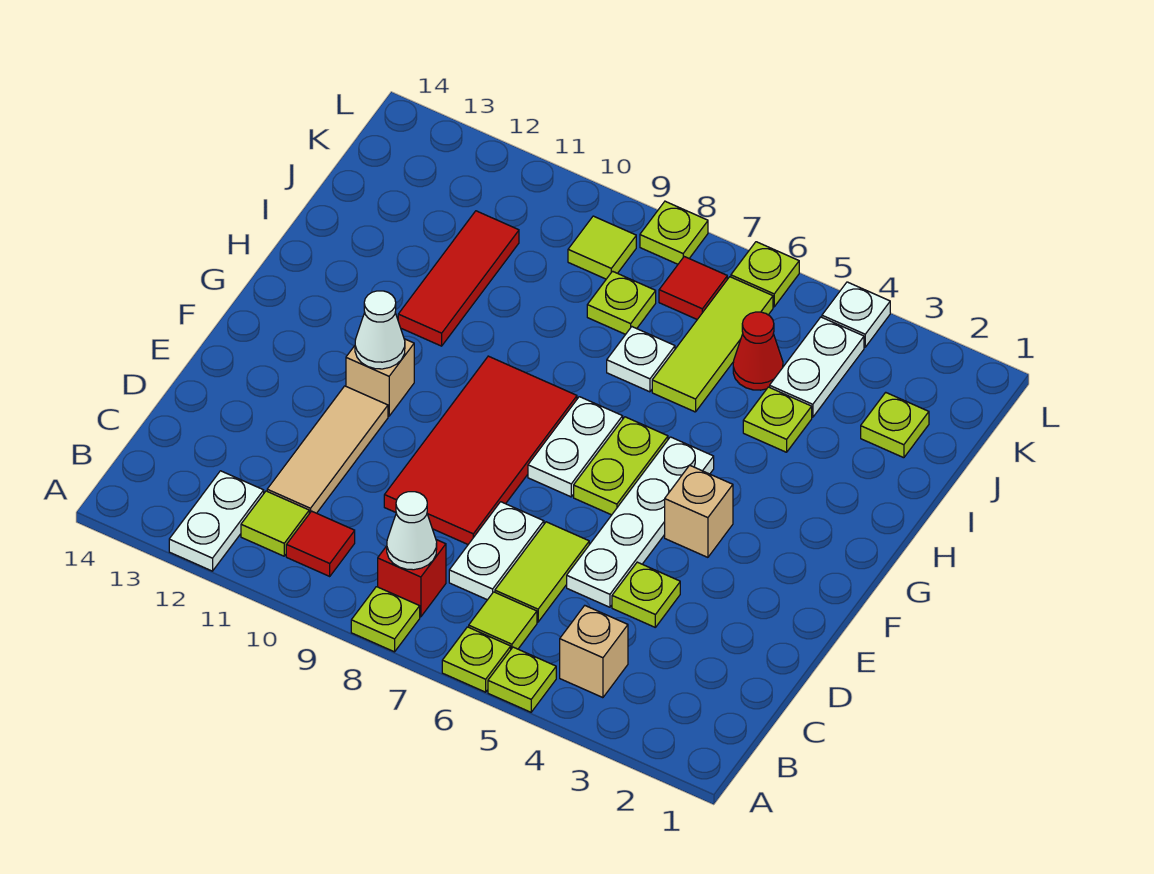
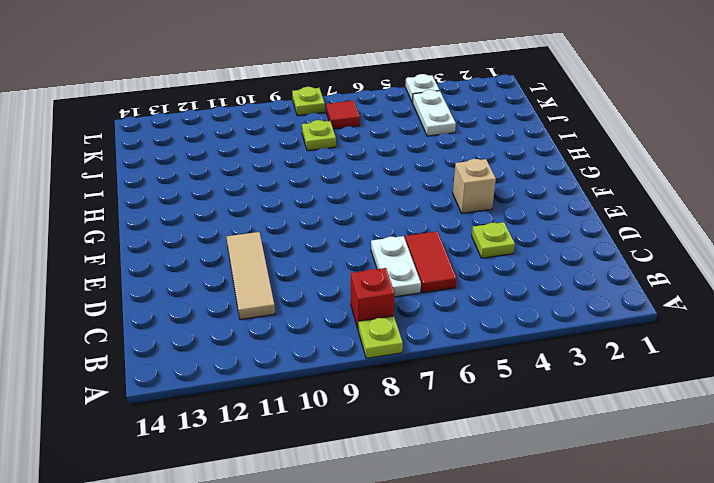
red 1x2 tile [405,231,457,293] -> lime 1x2 tile [495,522,589,622]
none -> lime 1x1 plate [488,647,556,712]
none -> lime 1x1 plate [442,627,511,692]
none -> white 1x2 plate [169,471,264,571]
none -> tan 1x1 brick [560,606,628,698]

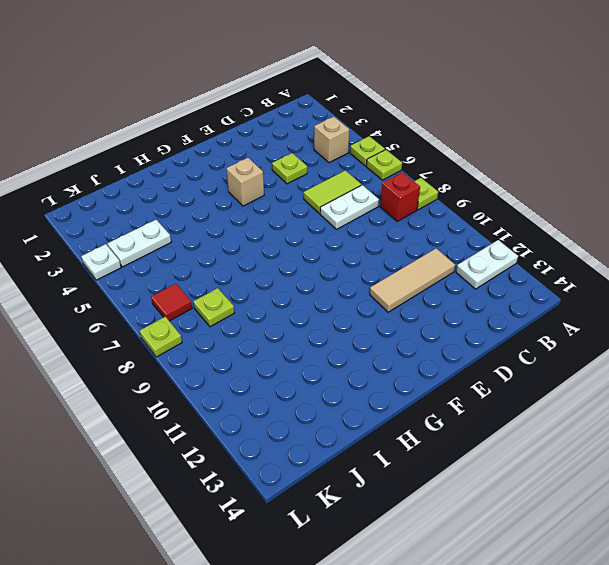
none -> lime 1x1 tile [469,592,537,649]
none -> red 1x1 tile [286,511,355,576]
none -> lime 1x1 tile [241,491,309,556]
none -> white 1x4 plate [567,437,714,607]

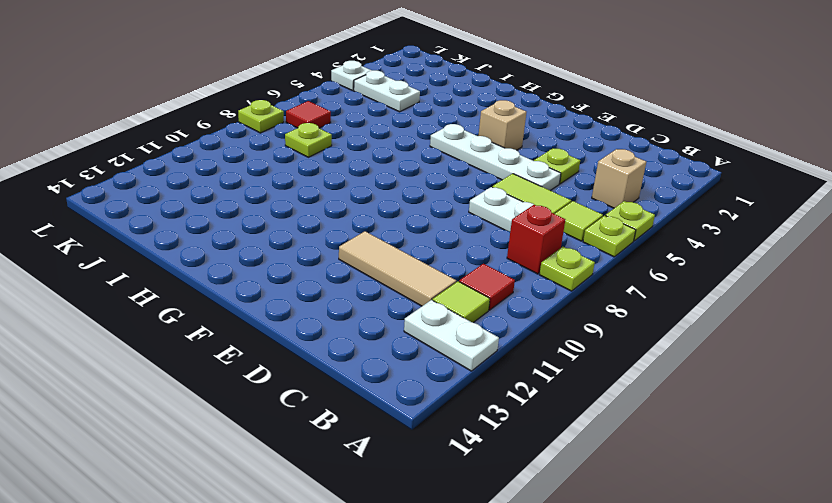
none -> red 2x4 tile [384,356,577,544]
none -> lime 1x2 plate [574,417,668,515]
none -> white 1x2 plate [528,397,623,497]
none -> tan 1x1 brick [346,339,414,416]

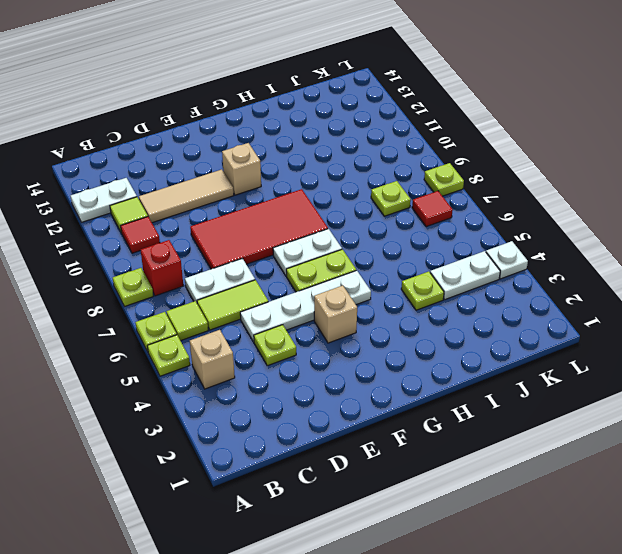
none -> red 1x3 tile [398,211,519,346]
none -> lime 1x3 tile [652,277,773,412]
none -> white 1x1 plate [607,327,675,392]
none -> lime 1x1 plate [861,392,929,458]

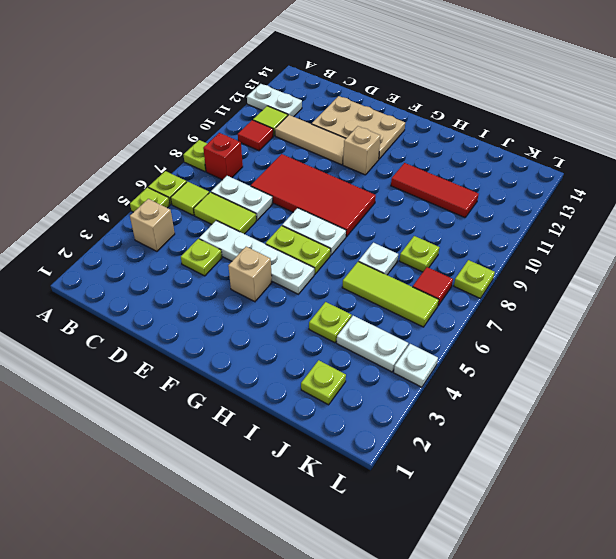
tan 2x3 plate [312,96,405,159] -> none
none -> red 1x1 cone [733,312,783,390]
none -> lime 1x1 tile [568,216,636,279]
none -> lime 1x1 plate [731,242,799,307]
none -> white 1x1 cone [387,492,437,570]

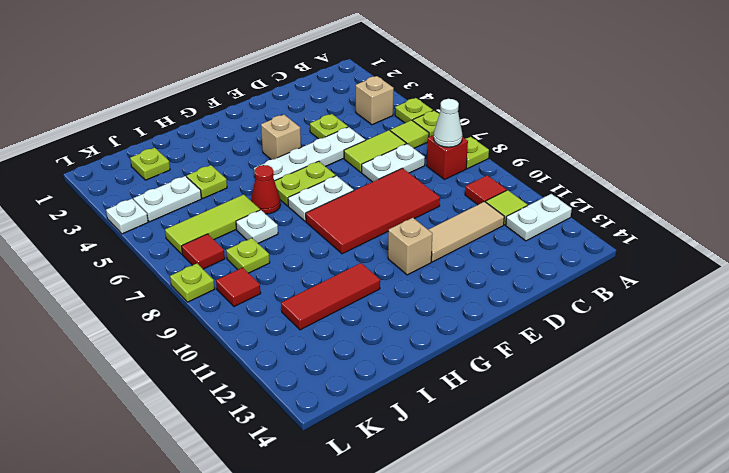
red 1x1 cone [251,165,281,214] -> red 1x1 cone moved to [733,312,783,390]
red 1x1 tile [216,268,261,307] -> lime 1x1 tile [568,216,636,279]
none -> lime 1x1 plate [731,242,799,307]
none -> white 1x1 cone [355,291,405,369]

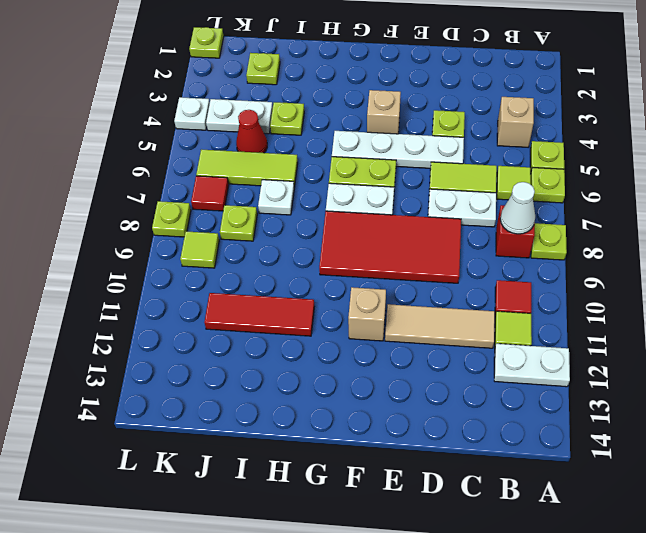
lime 1x1 plate [189,27,224,58] -> lime 1x1 plate moved to [731,242,799,307]
none -> white 1x1 cone [355,291,405,369]

